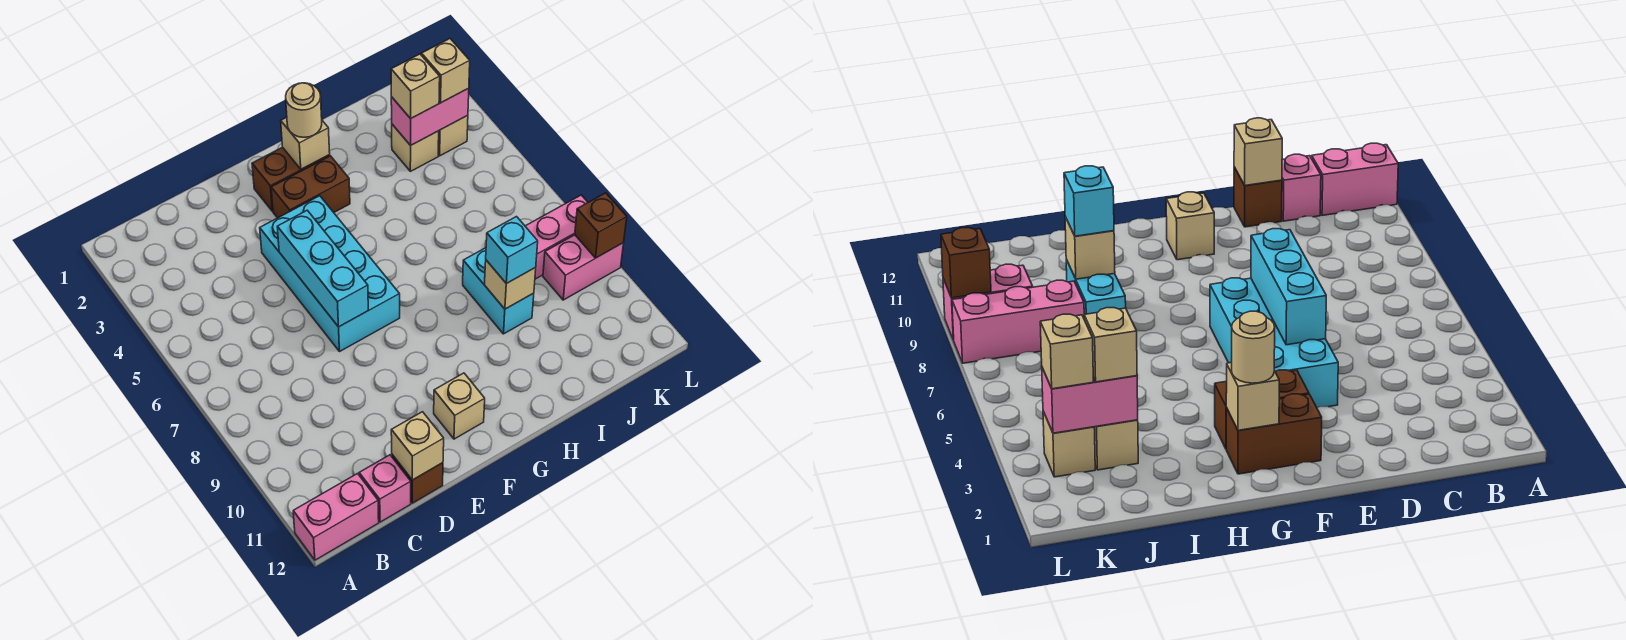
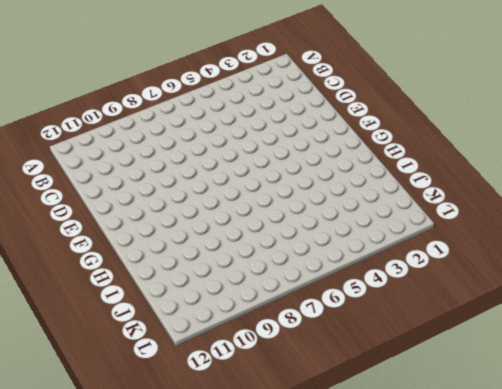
none -> pink 1x2 brick [293,474,379,560]
none -> pink 1x1 brick [359,455,411,522]
none -> brown 1x1 brick [392,455,443,503]

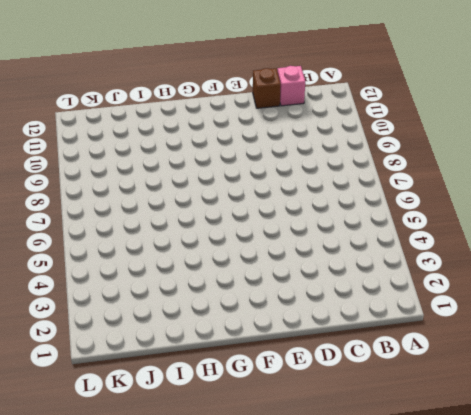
none -> pink 1x2 brick [293,474,379,560]
none -> cyan 2x4 brick [260,196,400,352]
none -> brown 1x2 brick [252,147,330,211]

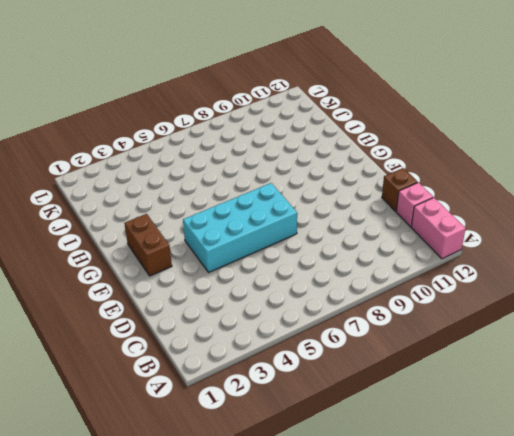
none -> brown 1x2 brick [271,156,350,218]
none -> tan 1x1 brick [434,373,485,439]
none -> cyan 1x2 brick [463,248,534,334]

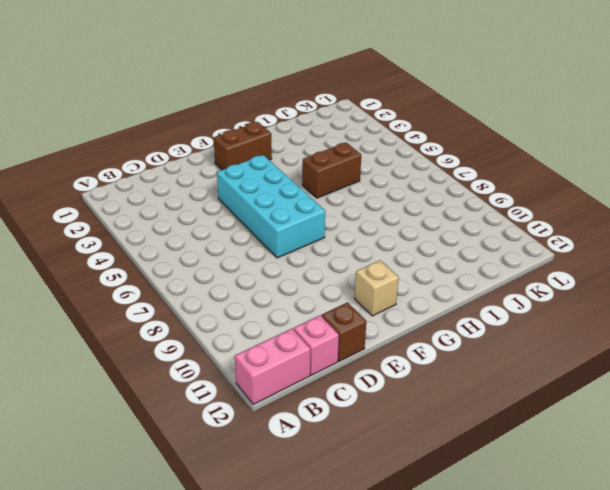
brown 1x2 brick [302,143,361,198] -> brown 1x2 brick moved to [271,156,350,218]
none -> cyan 1x2 brick [463,248,534,334]
none -> tan 1x1 brick [392,124,439,171]
none -> pink 1x3 brick [525,195,588,279]

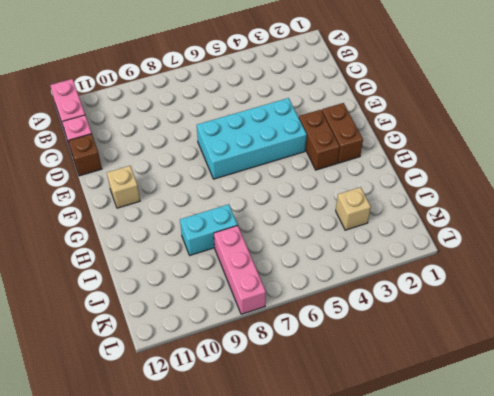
none -> tan 1x1 brick [438,115,468,156]
none -> pink 1x2 brick [543,235,624,300]
none -> tan 1x1 brick [391,412,444,480]

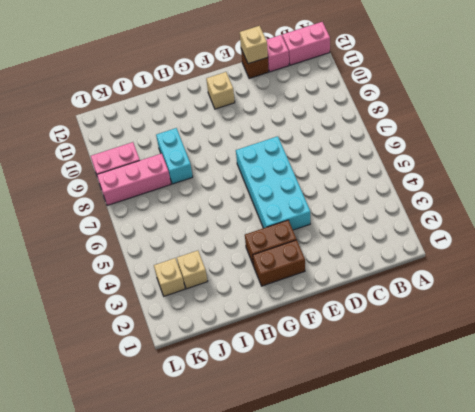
none -> cyan 1x3 brick [277,210,368,327]
none -> tan 1x1 brick [281,117,330,169]
none -> tan 1x1 brick [484,260,536,309]

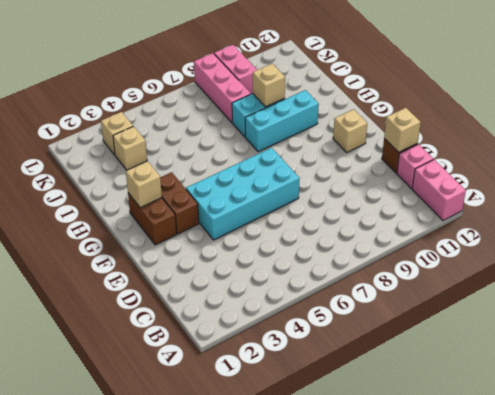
cyan 1x3 brick [245,90,319,152] -> cyan 1x3 brick moved to [277,210,368,327]
none -> pink 1x2 brick [391,88,469,145]
none -> brown 1x1 brick [575,193,627,258]
none -> tan 1x1 round brick [286,83,322,137]

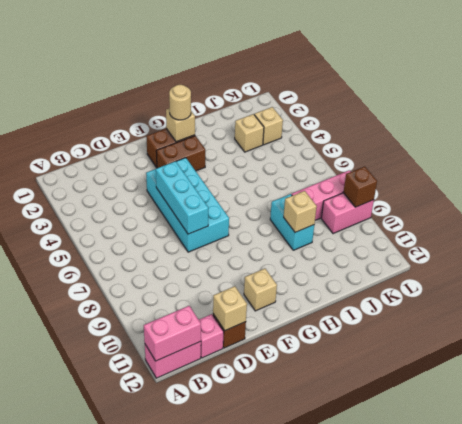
pink 1x2 brick [144,306,201,361] -> pink 1x2 brick moved to [391,88,469,145]
none -> cyan 1x1 brick [486,217,538,284]
none -> tan 1x1 brick [391,54,440,119]
none -> tan 1x1 brick [421,39,470,103]

